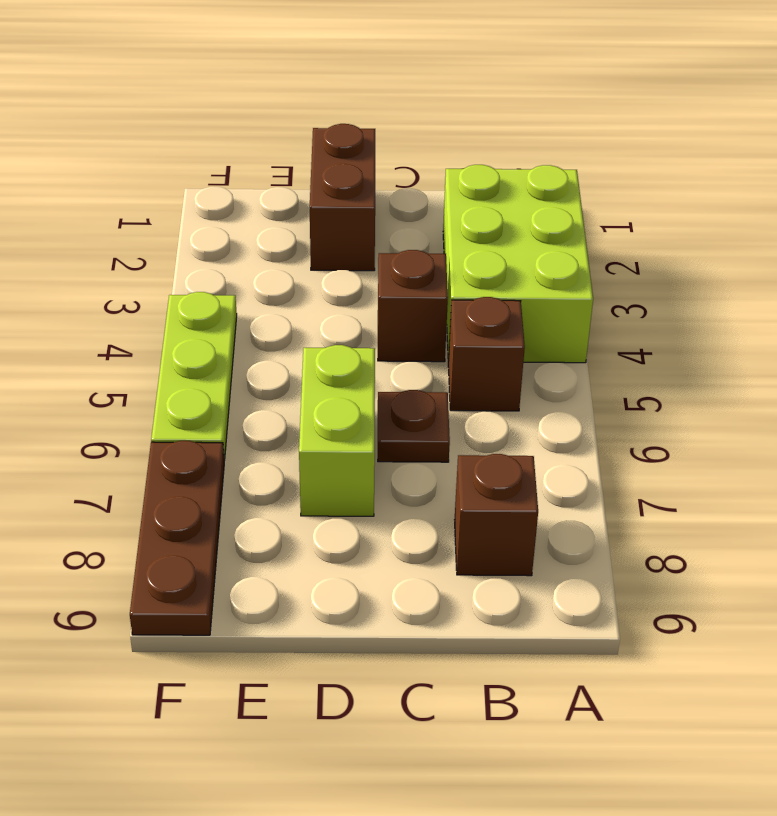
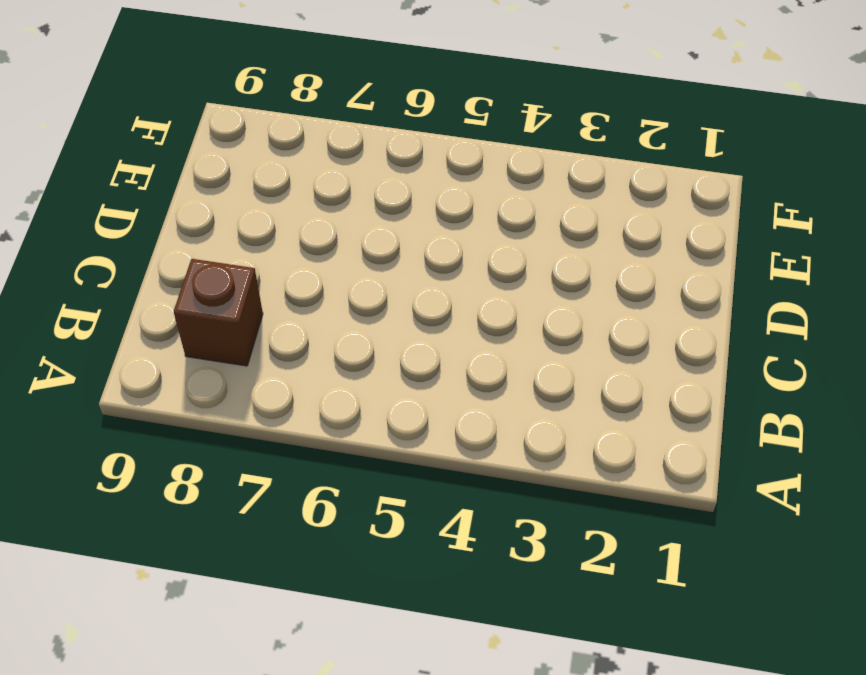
none -> lime 2x3 brick [443,165,593,363]
none -> brown 1x1 brick [448,297,525,411]

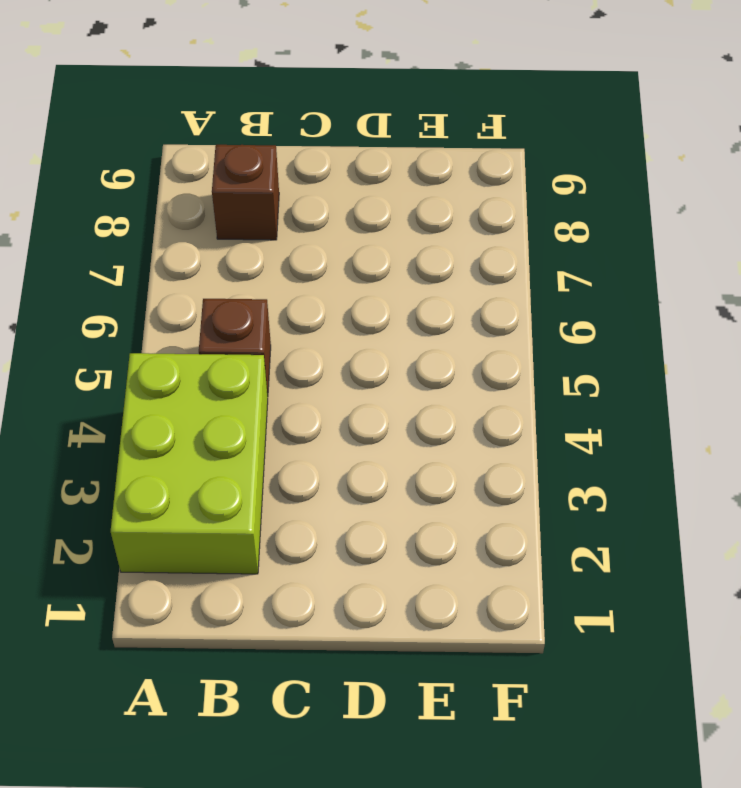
none -> brown 1x1 brick [378,250,448,362]
none -> brown 1x1 plate [378,390,450,462]

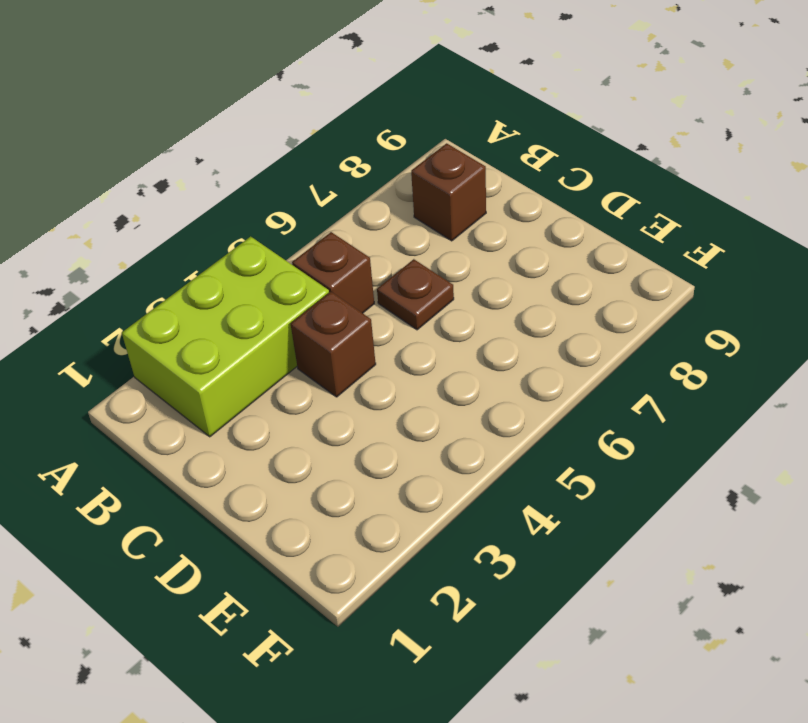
none -> brown 1x2 brick [310,124,375,271]
none -> lime 1x2 brick [299,345,375,516]

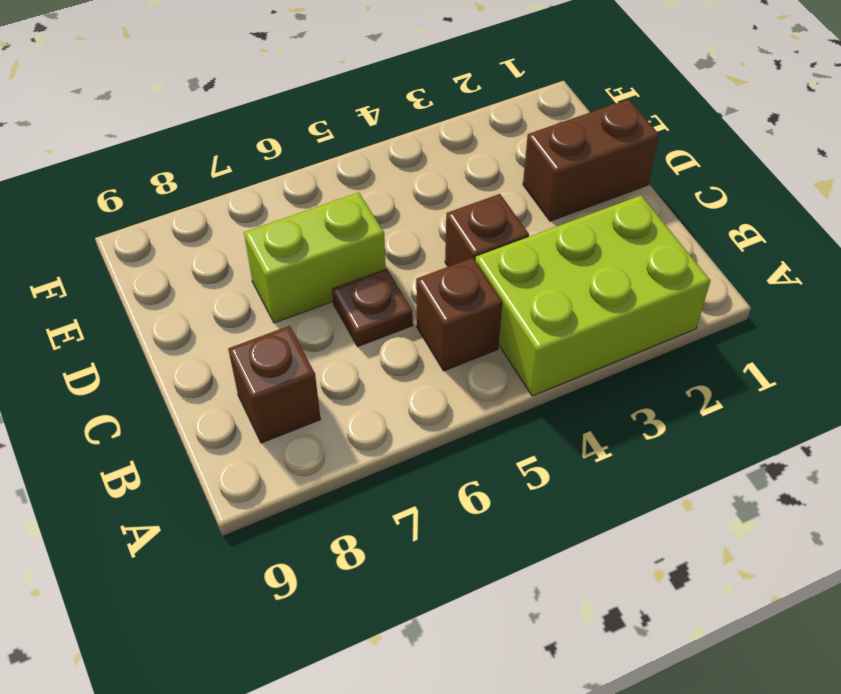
none -> lime 1x3 plate [151,292,237,460]
none -> brown 1x3 plate [130,441,224,635]

